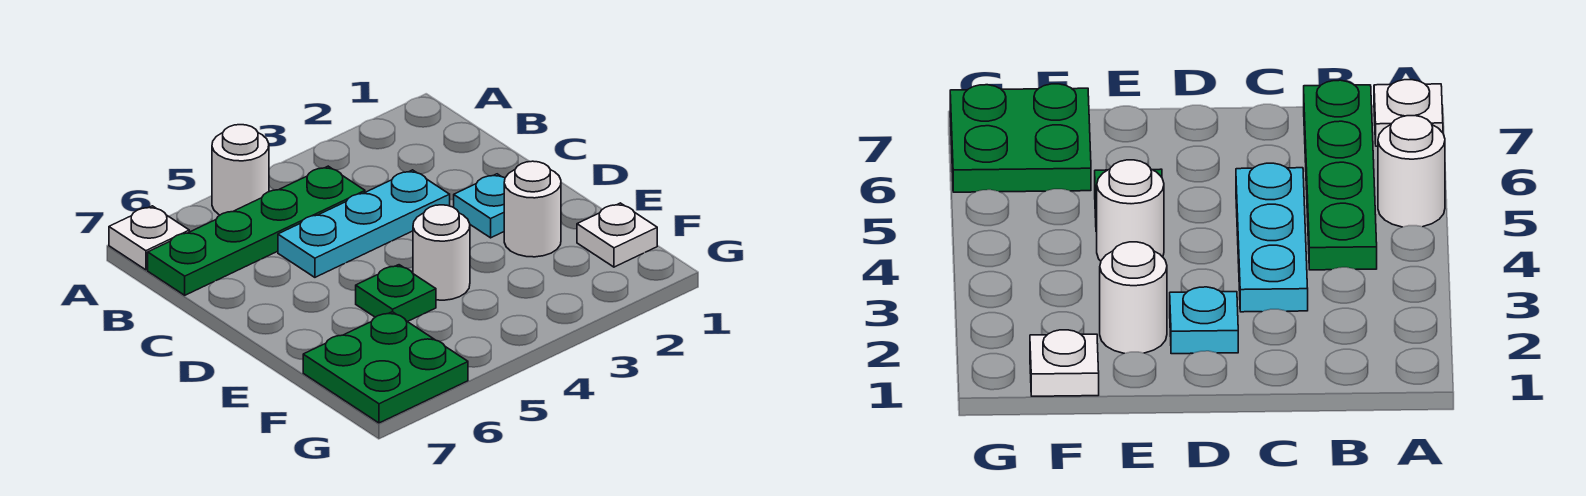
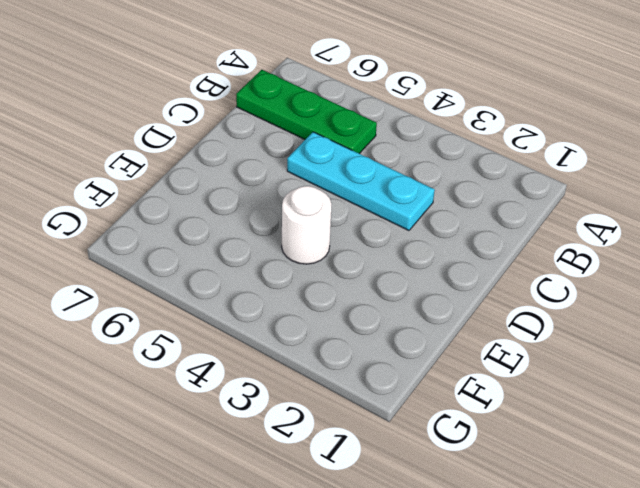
green 1x3 plate [236,70,377,154] -> green 1x4 plate [148,166,365,295]
none -> white 1x1 round brick [212,125,269,215]
none -> white 1x1 plate [109,206,189,270]

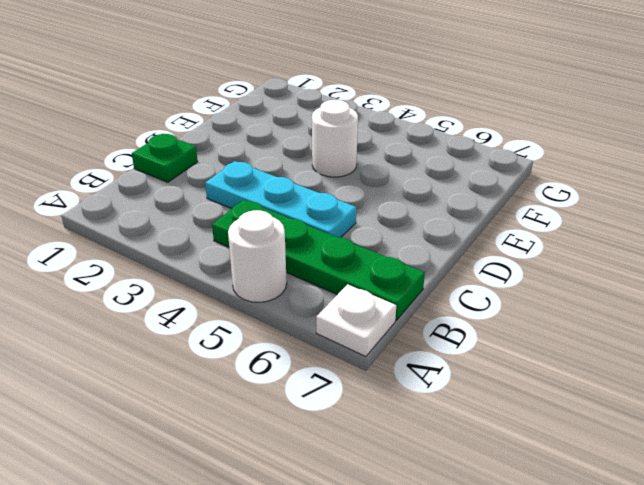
green 1x1 plate [132,134,198,182] -> green 1x1 plate moved to [356,265,436,322]
none -> cyan 1x1 plate [454,174,505,238]
none -> white 1x1 round brick [504,161,561,257]

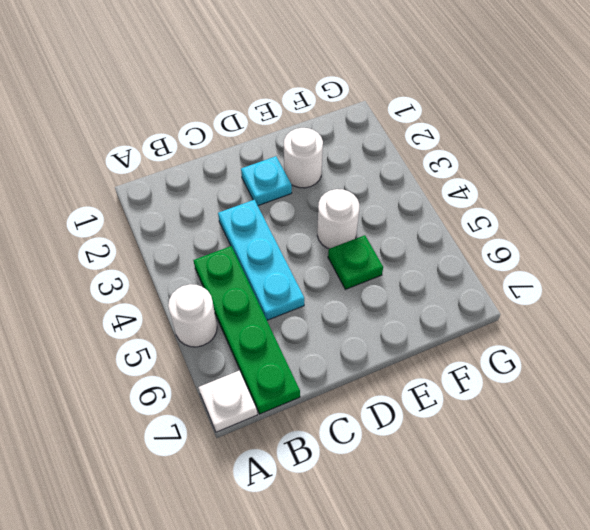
none -> white 1x1 plate [577,203,657,267]
none -> green 2x2 plate [303,312,468,423]

